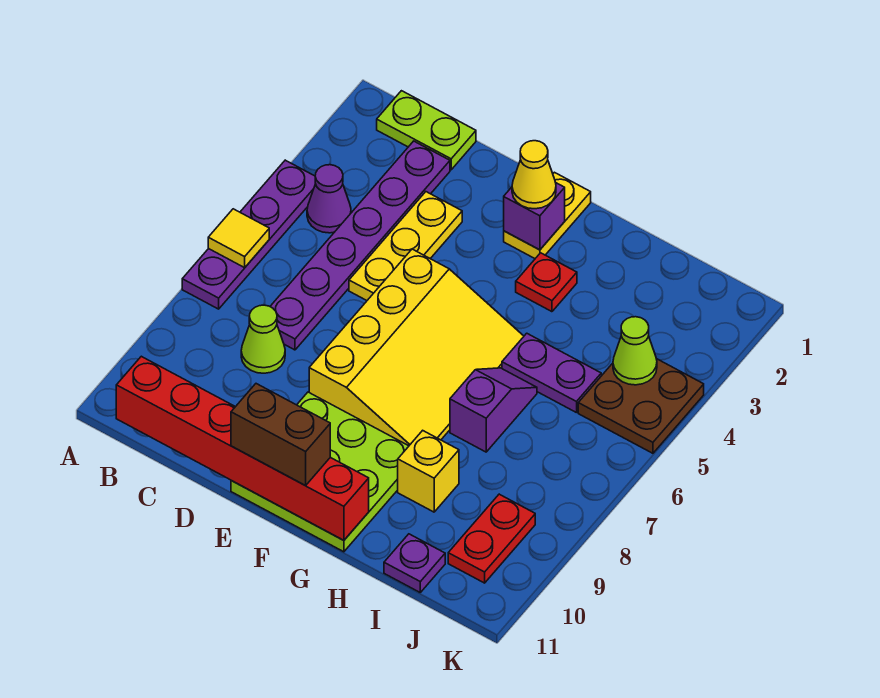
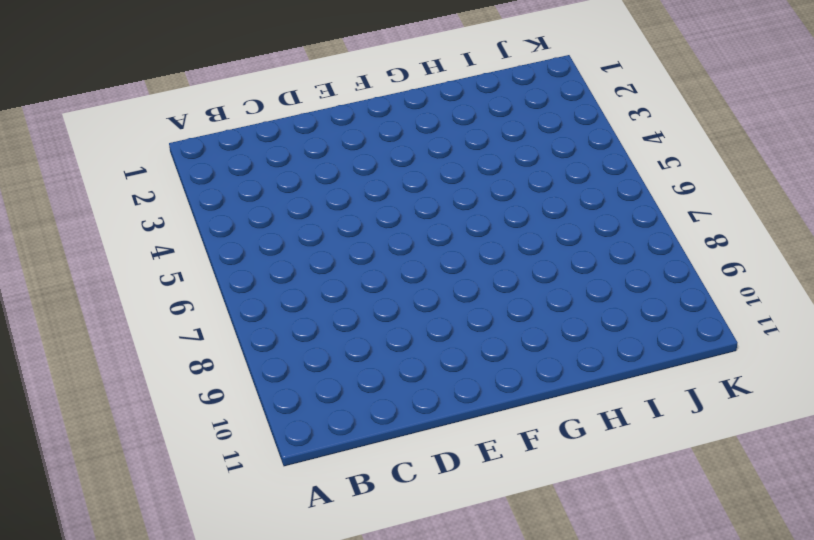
none -> purple 1x4 plate [182,160,316,309]
none -> lime 1x2 plate [377,91,476,170]
none -> purple 1x1 cone [307,165,351,233]

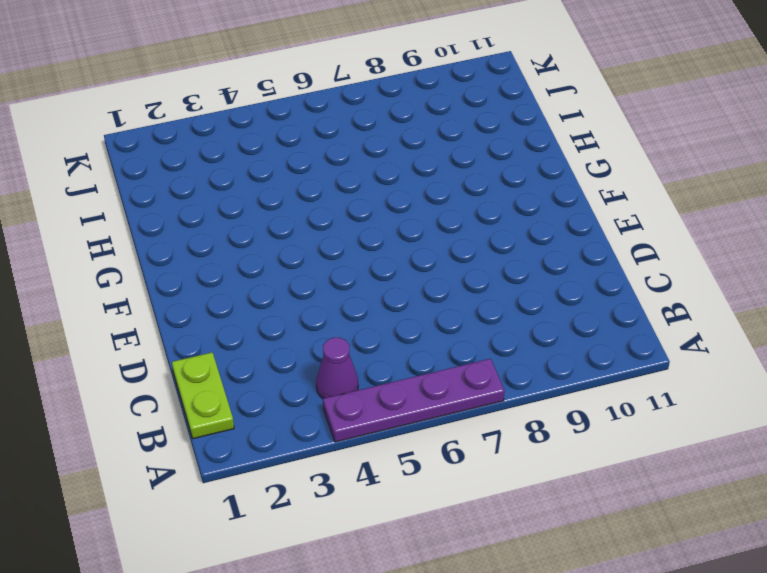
none -> purple 1x6 plate [270,141,450,350]
none -> lime 1x1 cone [241,305,285,373]
none -> yellow 1x3 plate [349,192,462,300]

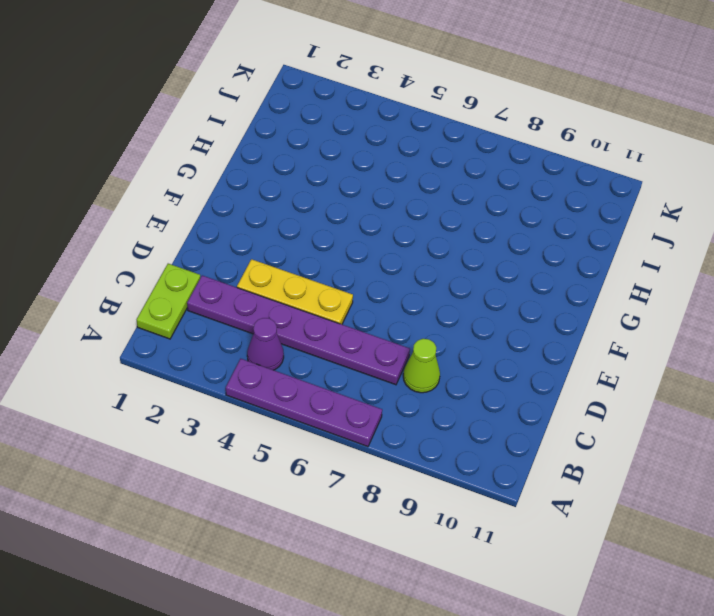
none -> yellow 3x4 slope [309,249,524,446]
none -> lime 3x3 plate [231,392,409,552]
none -> yellow 1x2 plate [504,172,591,258]

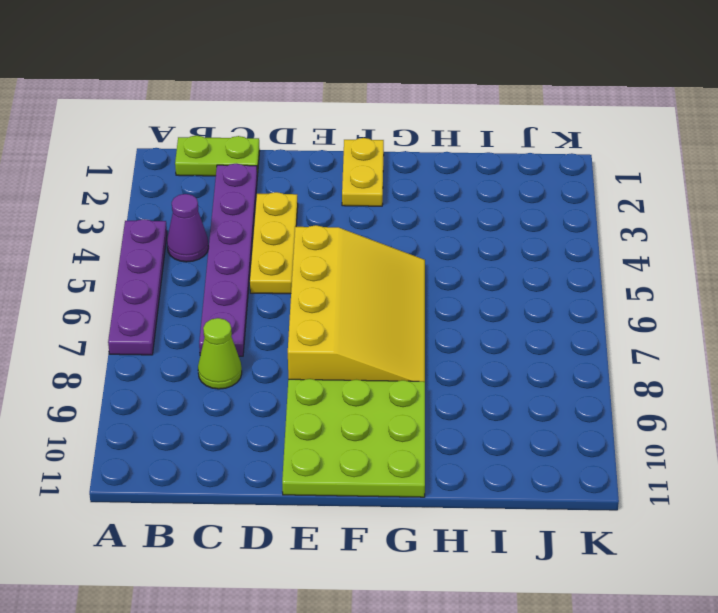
none -> red 1x1 plate [516,253,577,312]
none -> purple 1x2 plate [502,333,601,413]
none -> purple 1x2 slope [450,368,537,452]

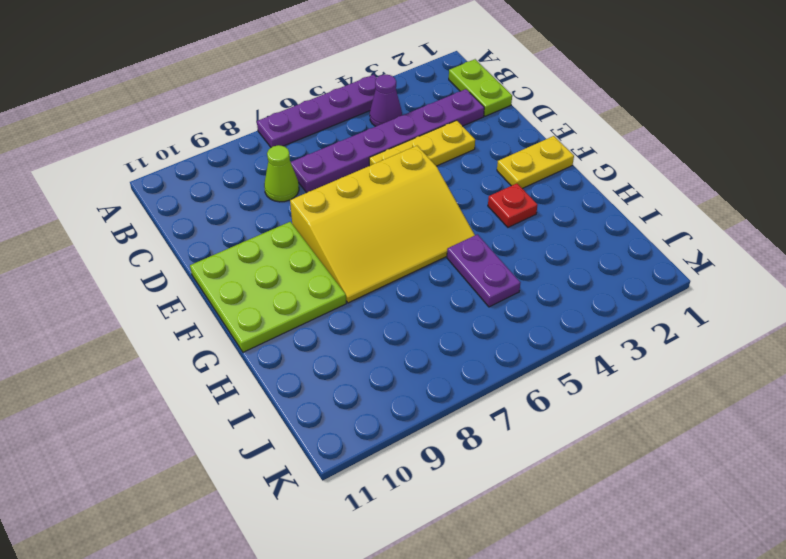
none -> purple 1x2 slope [450,368,537,452]
none -> yellow 1x1 brick [398,430,459,512]
none -> purple 1x1 plate [384,534,445,592]

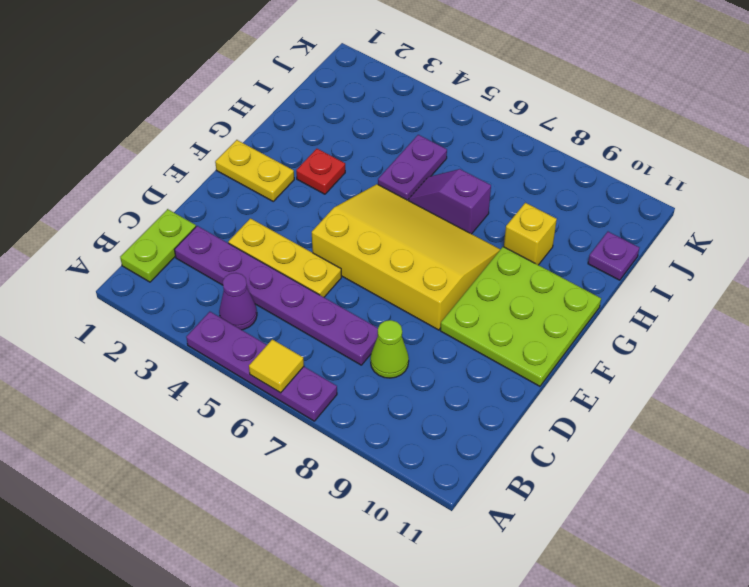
none -> brown 2x2 plate [578,359,704,453]
none -> red 1x2 plate [448,494,535,583]
none -> red 1x6 brick [116,356,369,540]

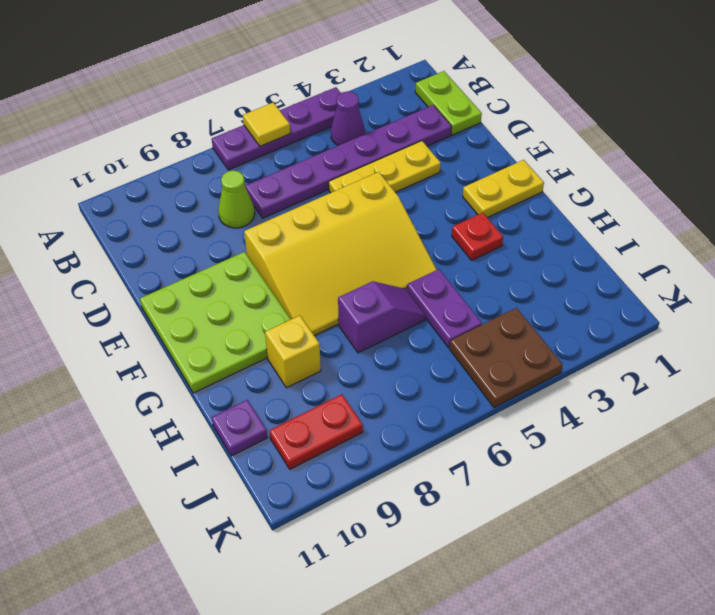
none -> red 1x6 brick [116,356,369,540]
none -> purple 1x1 brick [504,183,565,250]
none -> lime 1x1 cone [613,317,657,385]

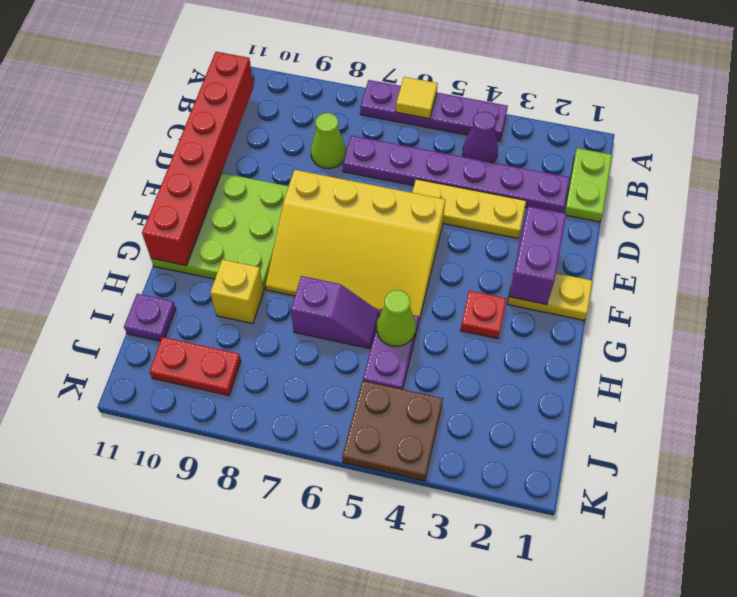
purple 1x2 brick [509,206,566,305] -> purple 1x1 brick [504,183,565,250]
lime 1x1 cone [377,290,416,346] -> lime 1x1 cone moved to [613,317,657,385]
none -> brown 1x2 brick [231,384,330,486]
none -> yellow 1x1 cone [512,141,556,209]

